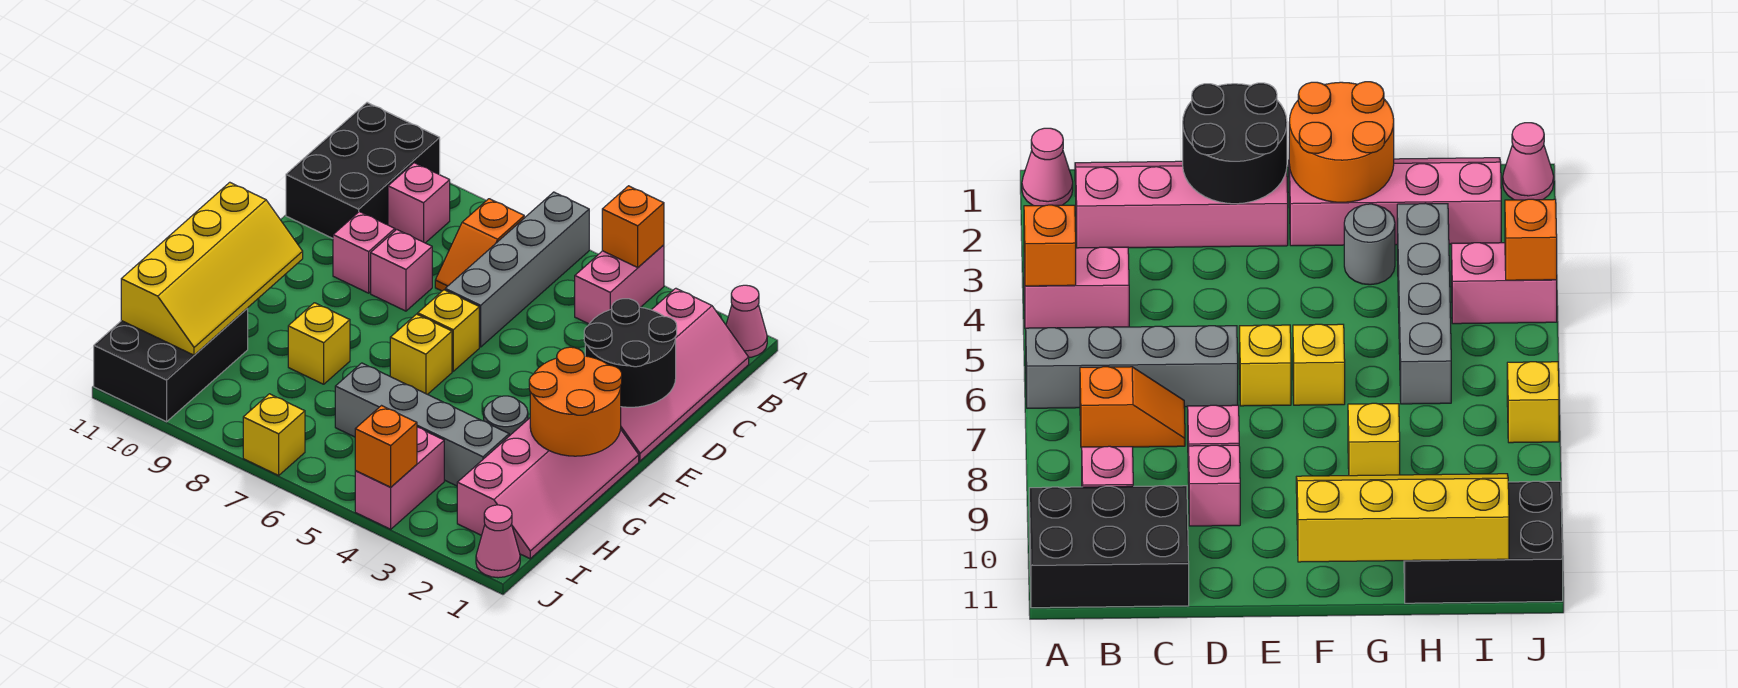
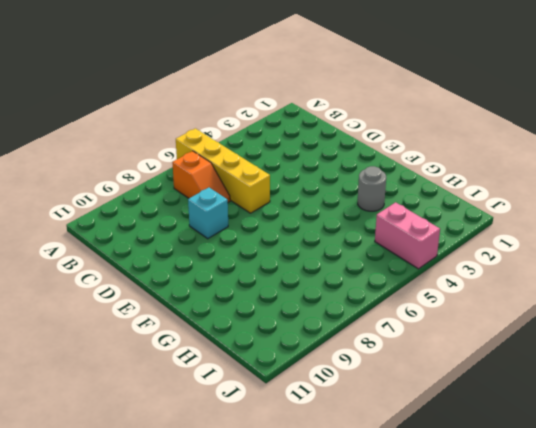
yellow 1x4 brick [176,128,270,213] -> grey 1x4 brick [445,192,589,347]
cyan 1x1 brick [188,188,228,239] -> pink 1x1 brick [371,229,432,311]
none -> pink 1x1 cone [726,285,767,357]
none -> pink 1x2 brick [575,245,664,324]
none -> black 2x3 brick [286,103,440,238]

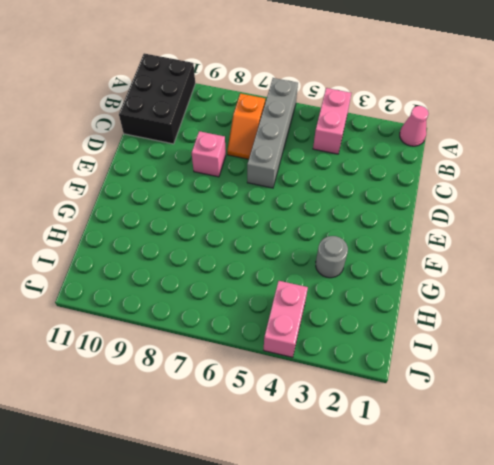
none -> pink 2x4 slope [621,288,749,461]
none -> pink 1x1 brick [388,163,450,243]
none -> pink 1x1 brick [333,212,395,293]

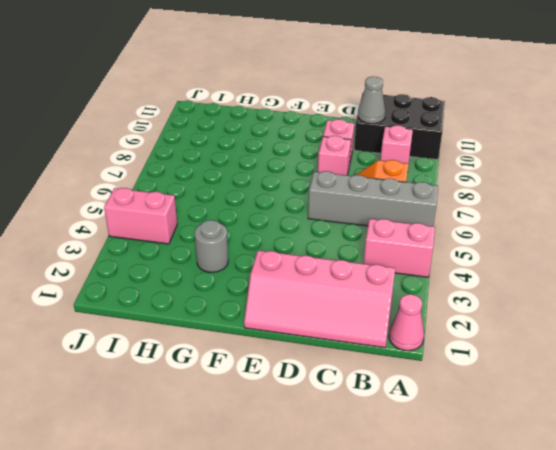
grey 1x1 cone [358,77,385,124] -> none
none -> yellow 1x1 brick [418,290,479,371]
none -> pink 2x4 slope [457,418,639,559]
none -> yellow 1x1 brick [390,314,452,395]

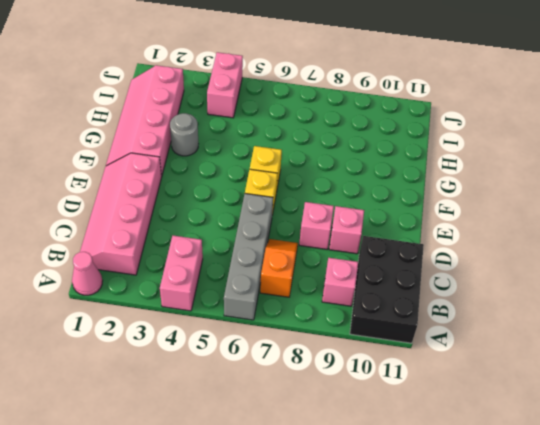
none -> yellow 1x1 brick [288,303,350,384]
none -> grey 1x4 brick [335,363,509,486]
none -> black 2x3 brick [94,308,248,422]

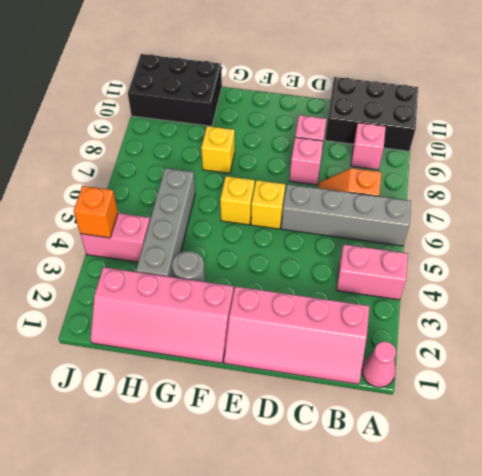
none -> pink 1x1 cone [476,505,520,578]
none -> yellow 1x1 brick [243,394,305,475]
none -> orange 1x1 brick [602,186,664,267]

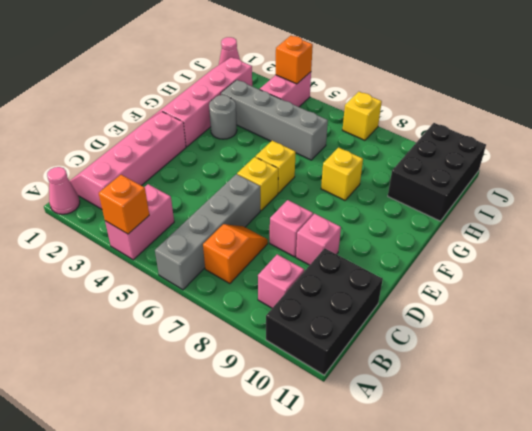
none -> black 2x2 round brick [584,299,677,407]
none -> orange 2x2 round brick [529,347,622,456]
none -> yellow 2x4 slope [121,182,303,355]

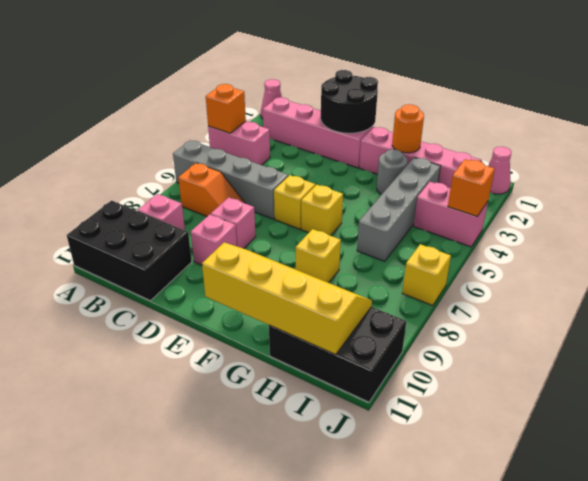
orange 1x1 round brick [392,104,424,153] -> orange 2x2 round brick [529,347,622,456]

